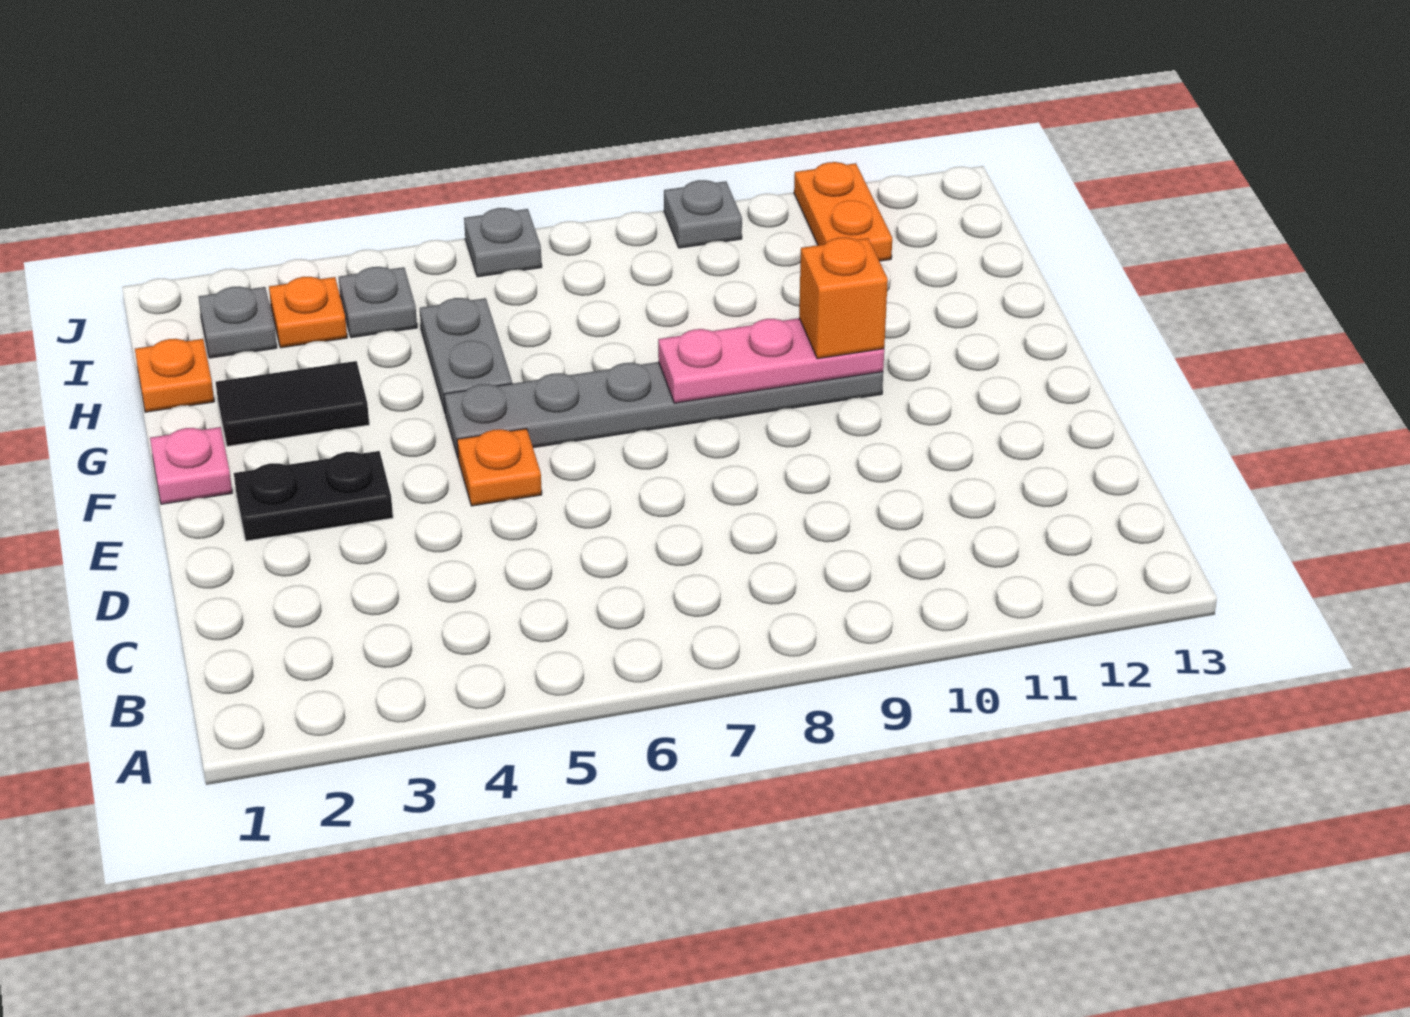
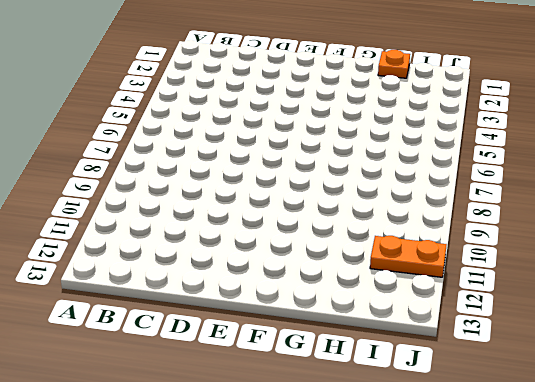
none -> black 1x2 plate [234,451,393,541]
none -> orange 1x1 plate [457,429,542,506]
none -> pink 1x1 plate [150,427,232,504]

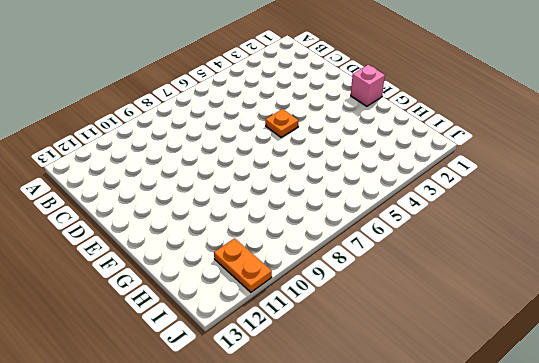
pink 1x1 brick [351,65,385,106] -> pink 1x1 plate [150,427,232,504]
none -> black 1x2 plate [234,451,393,541]
none -> grey 1x6 plate [444,362,883,457]
none -> black 1x2 tile [216,361,369,446]

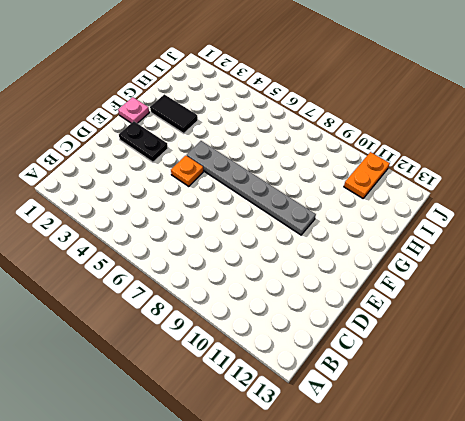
none -> grey 1x2 plate [420,298,512,412]
none -> orange 1x1 plate [135,339,214,412]
none -> grey 1x1 plate [199,286,277,358]

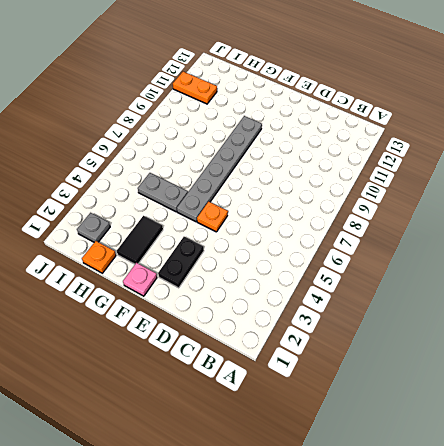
none -> orange 1x1 plate [269,277,347,348]
none -> grey 1x1 plate [339,267,417,338]
none -> grey 1x1 plate [464,208,542,277]

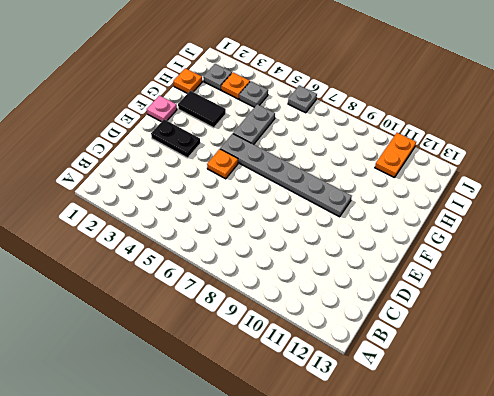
none -> grey 1x1 plate [664,180,742,248]
none -> pink 1x3 plate [658,318,884,403]
none -> orange 1x1 brick [799,237,888,359]

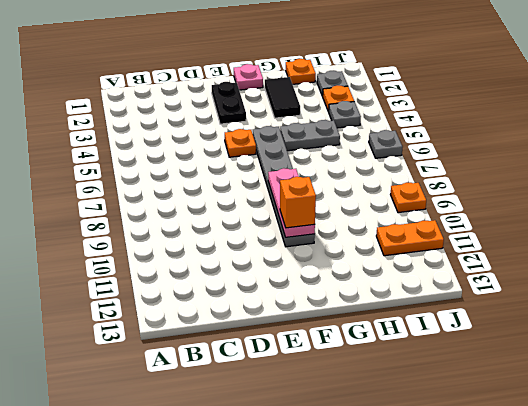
orange 1x1 plate [390,183,426,213] -> grey 1x1 plate [664,180,742,248]

